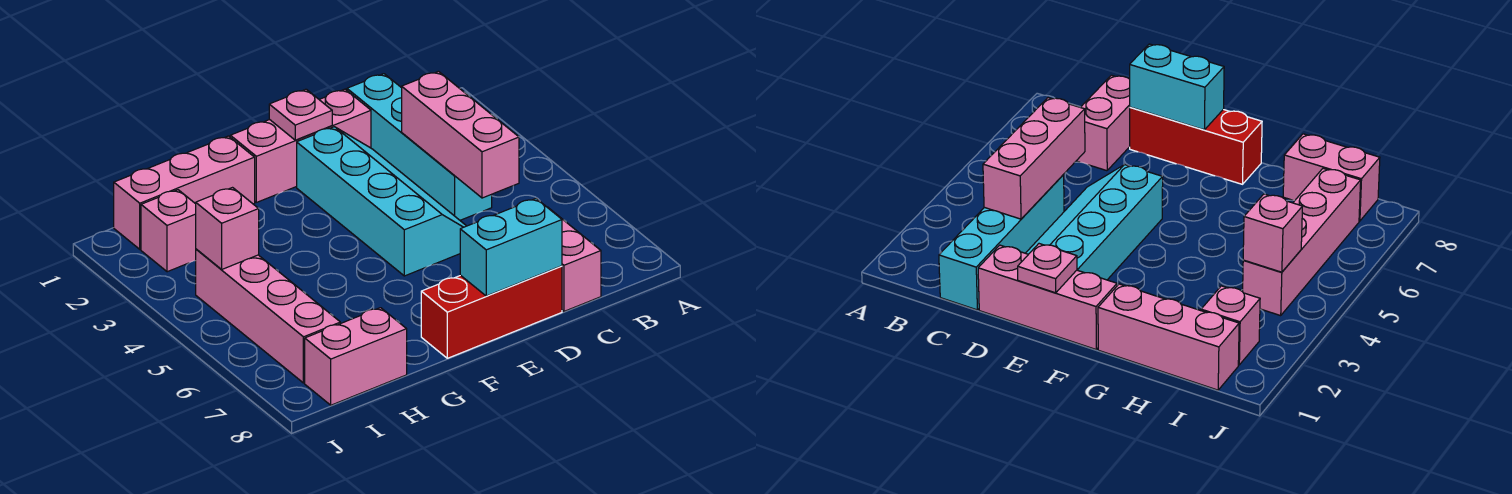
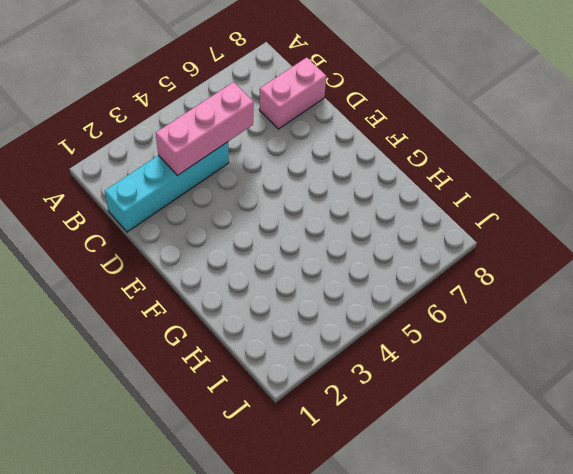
none -> pink 1x3 brick [230,89,371,202]
none -> cyan 2x4 slope [297,127,466,276]
none -> red 1x3 brick [421,266,562,358]

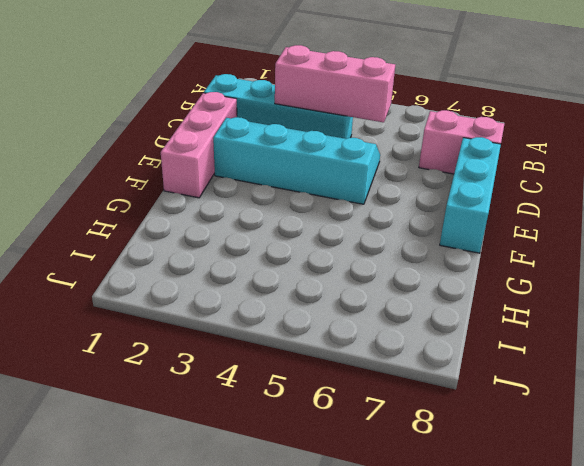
cyan 1x3 brick [440,137,501,253] -> red 1x3 brick [421,266,562,358]
none -> pink 1x3 brick [114,136,255,249]
none -> pink 1x2 brick [305,308,407,405]
none -> pink 1x1 brick [141,190,196,272]

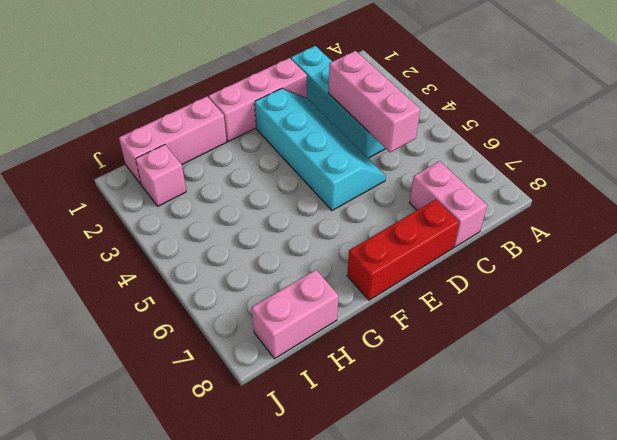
none -> pink 1x4 brick [195,249,340,383]
none -> cyan 1x2 brick [460,199,562,296]
none -> pink 1x1 plate [269,89,332,140]

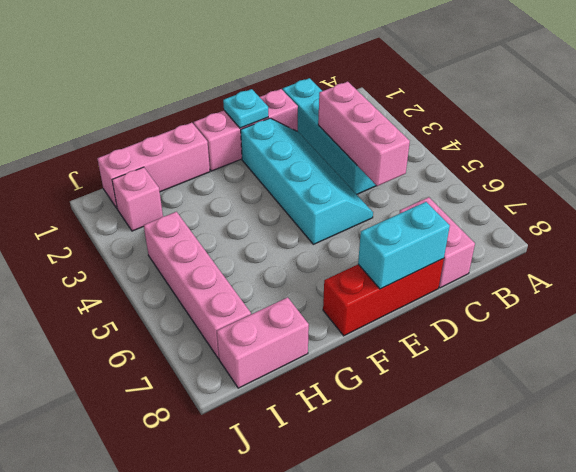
cyan 1x1 plate [223,89,268,128] -> pink 1x1 plate [269,89,332,140]
none -> pink 1x1 brick [196,188,259,270]

